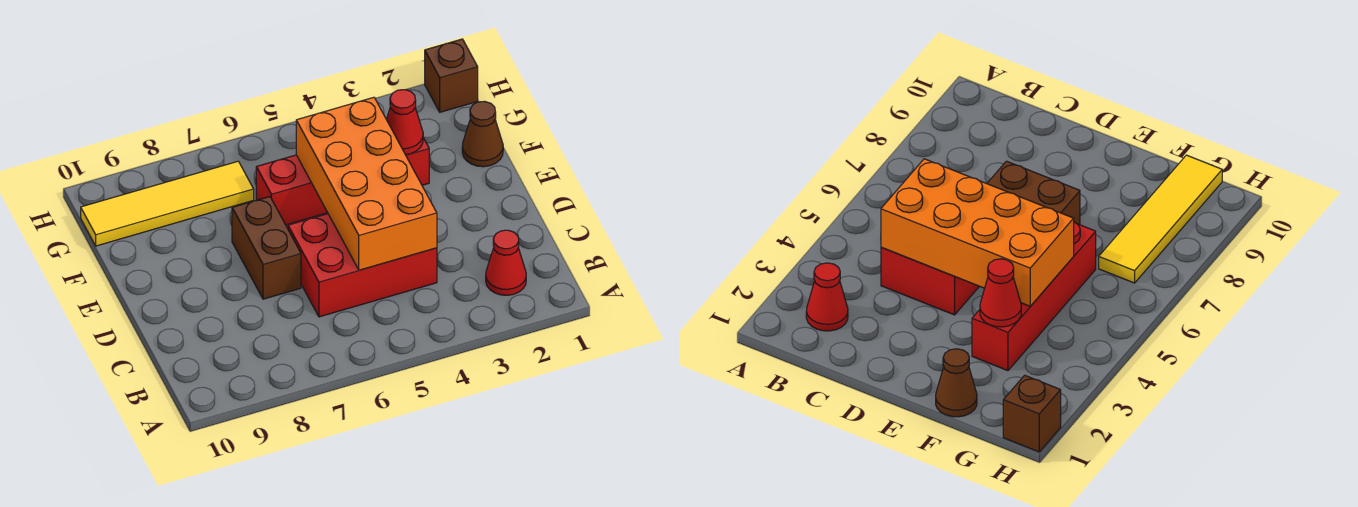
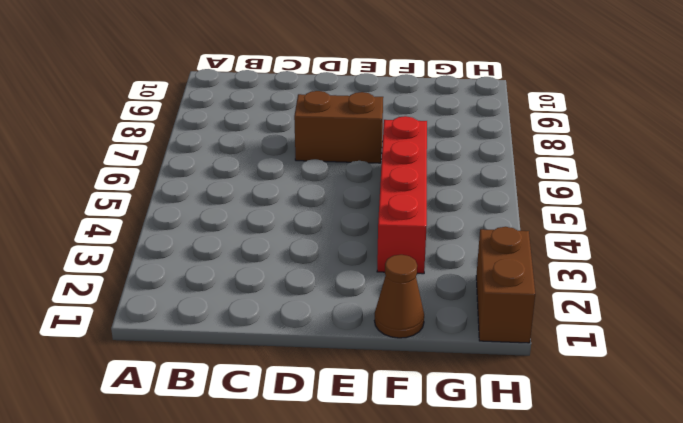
brown 1x2 brick [476,227,535,343] -> brown 1x1 brick [425,39,478,112]
none -> red 1x1 cone [486,230,526,295]
none -> red 2x3 brick [288,214,437,317]

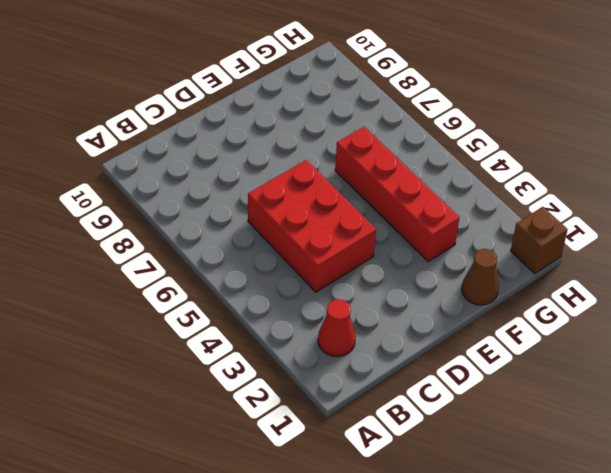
none -> brown 1x2 brick [232,197,301,299]
none -> yellow 1x4 tile [81,161,254,246]

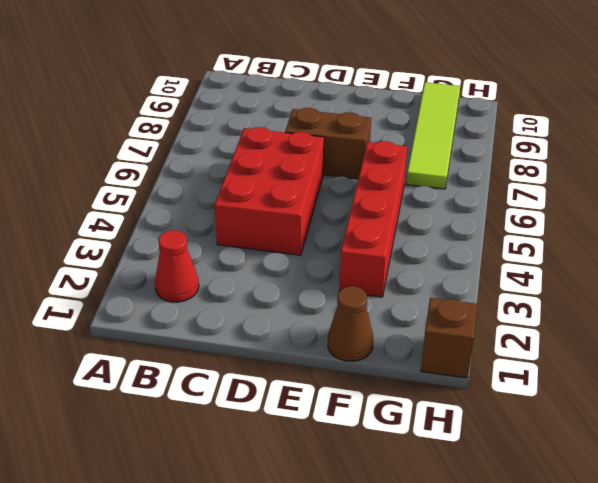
lime 1x4 tile [406,82,460,189] -> yellow 1x4 tile [81,161,254,246]
none -> orange 2x4 brick [296,97,437,270]
none -> red 1x1 cone [386,90,423,155]

